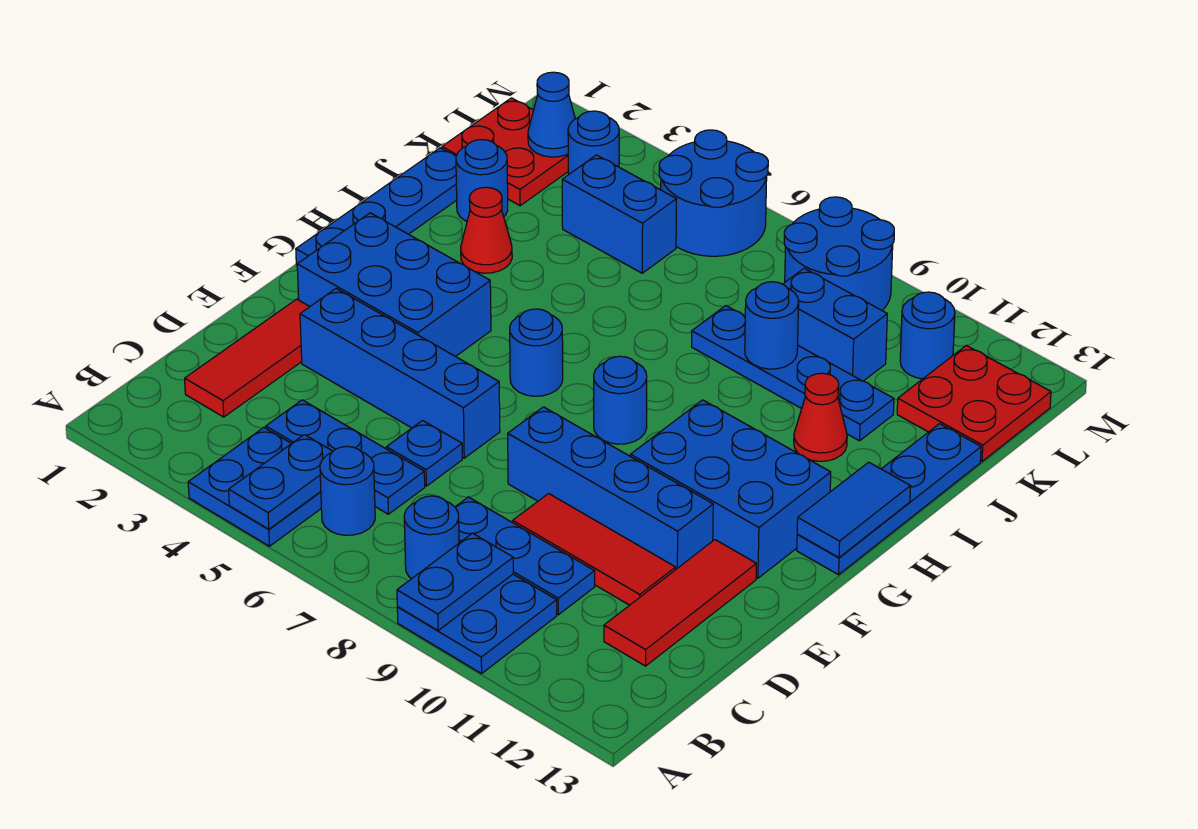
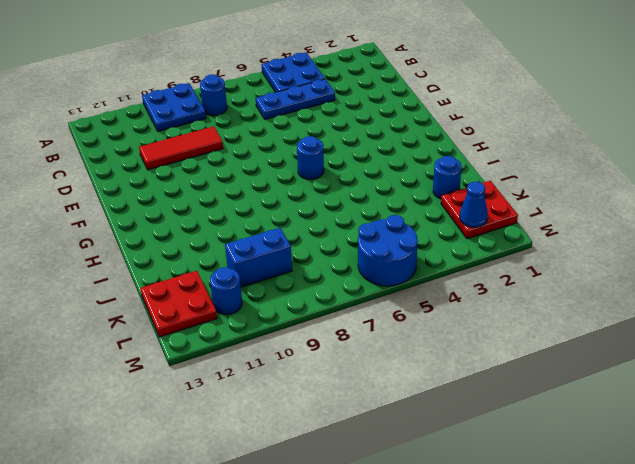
none -> blue 1x1 round brick [320,446,375,535]
none -> red 1x3 tile [185,299,310,417]
none -> blue 1x3 plate [455,497,595,615]
none -> red 1x3 tile [604,540,756,666]

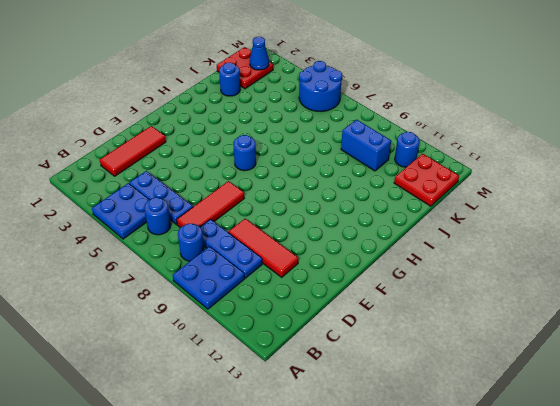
red 1x3 tile [177,181,244,228] -> red 1x3 tile moved to [604,540,756,666]
none -> blue 1x1 plate [386,421,462,486]
none -> blue 1x4 brick [300,289,500,458]
none -> blue 1x4 brick [508,407,713,569]
none -> blue 2x3 brick [297,213,491,357]

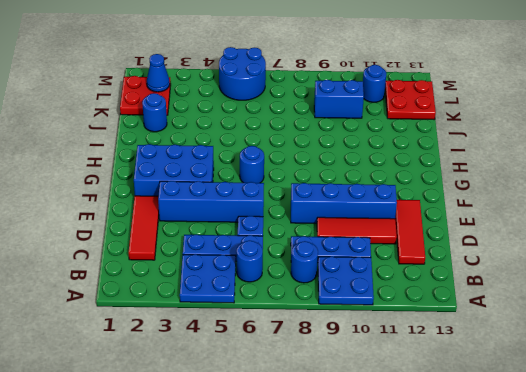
none -> blue 2x3 brick [630,400,831,578]
none -> blue 1x4 plate [296,148,457,265]
none -> blue 1x1 round brick [594,356,647,444]
none -> blue 1x4 plate [797,424,981,575]

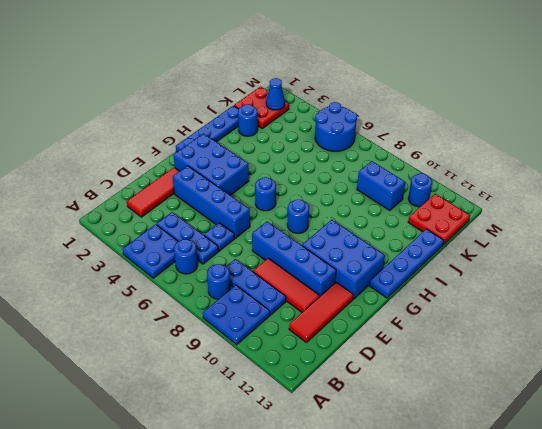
none -> red 1x1 cone [461,187,512,273]
none -> red 1x1 cone [794,373,847,461]
none -> blue 1x4 plate [692,306,894,441]
none -> blue 1x2 brick [562,155,677,273]

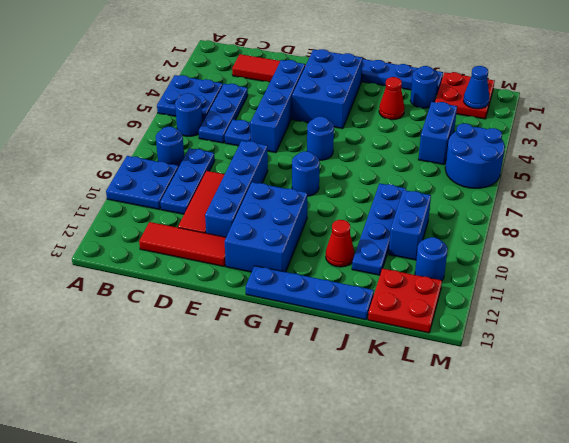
none -> blue 1x1 round brick [568,111,619,175]
none -> blue 2x2 round brick [784,197,894,310]
none -> blue 1x2 plate [229,435,333,529]
none -> blue 1x2 plate [397,533,513,631]

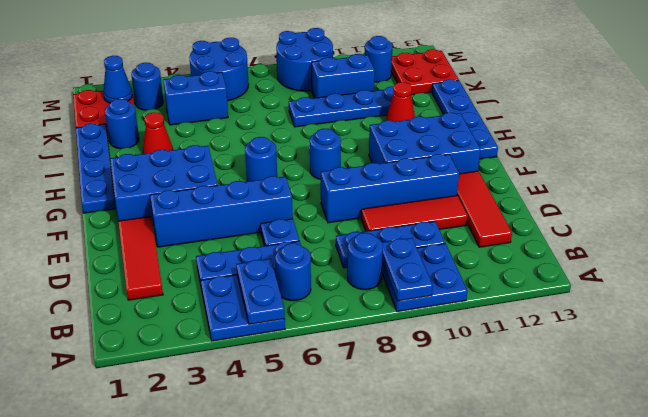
none -> blue 1x2 tile [797,462,910,557]
none -> blue 1x1 round brick [745,282,799,369]

